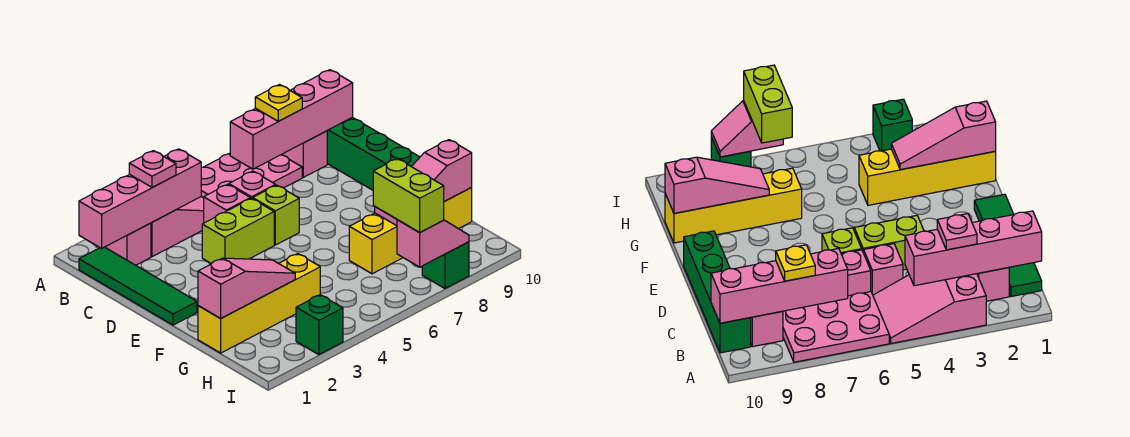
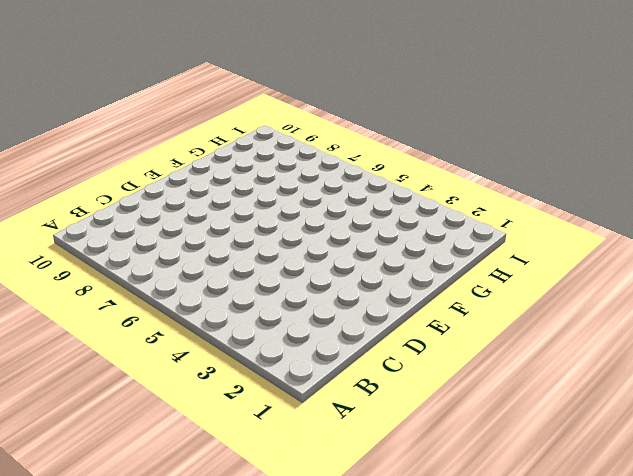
none -> pink 2x3 slope [151,197,204,257]
none -> pink 2x3 plate [201,153,302,198]
none -> green 1x4 tile [79,247,197,325]

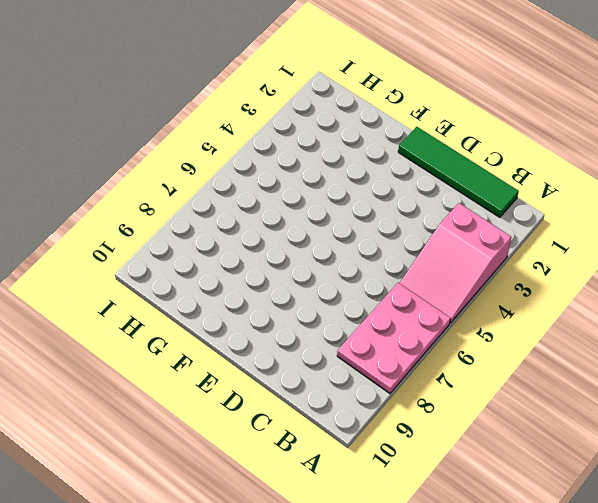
none -> pink 1x1 brick [105,223,151,265]
none -> pink 1x1 brick [281,131,327,177]
none -> green 1x4 brick [327,117,420,190]

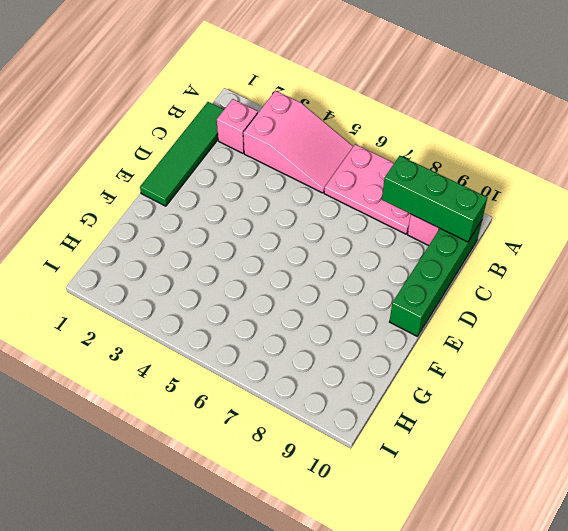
green 1x3 brick [382,156,487,242] -> pink 1x4 brick [230,70,353,169]
none -> pink 1x1 brick [204,184,250,223]
none -> pink 1x1 brick [229,171,276,199]
none -> lime 1x2 brick [202,198,274,264]

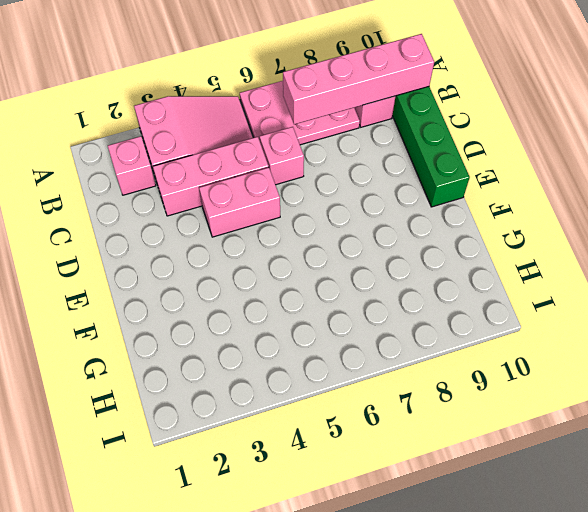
pink 1x3 brick [153,137,269,216] -> pink 1x1 brick [204,184,250,223]
pink 1x2 brick [199,167,280,237] -> lime 1x2 brick [202,198,274,264]
none -> green 1x4 tile [79,247,197,325]
none -> lime 1x1 brick [253,185,299,245]
none -> yellow 1x4 brick [198,254,320,353]

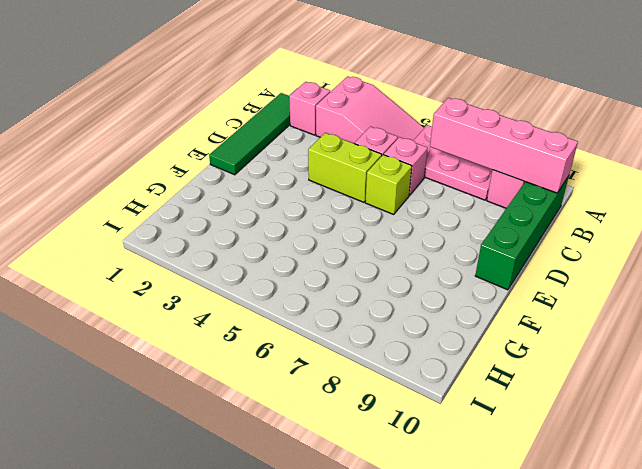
none -> yellow 1x4 brick [198,254,320,353]
none -> yellow 1x4 brick [349,188,472,274]
none -> green 1x1 brick [296,295,343,355]

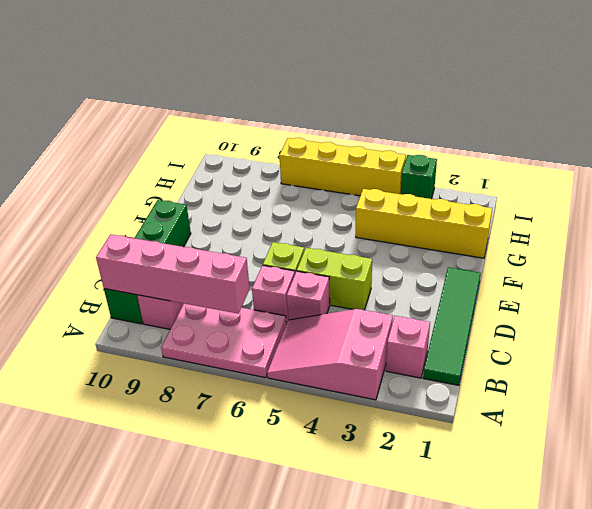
yellow 1x4 brick [279,138,406,196] -> yellow 1x4 brick moved to [349,188,472,274]
none -> green 1x1 brick [422,242,469,288]
none -> pink 1x4 brick [79,149,201,248]
none -> pink 1x3 slope [198,258,295,318]

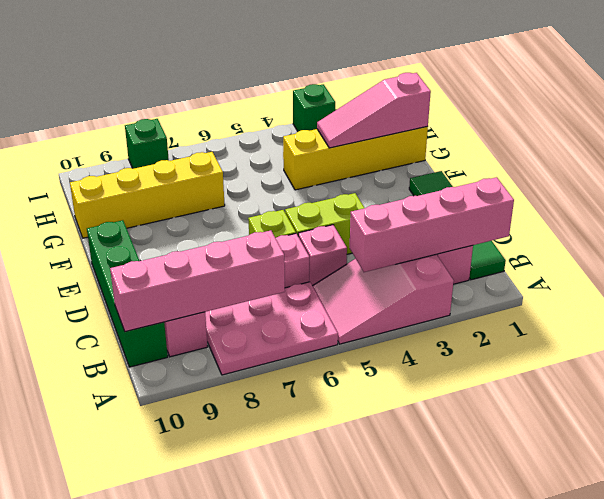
none -> pink 1x3 slope [375,140,472,226]
none -> pink 1x2 slope [397,220,469,267]
none -> pink 1x1 plate [129,151,176,188]

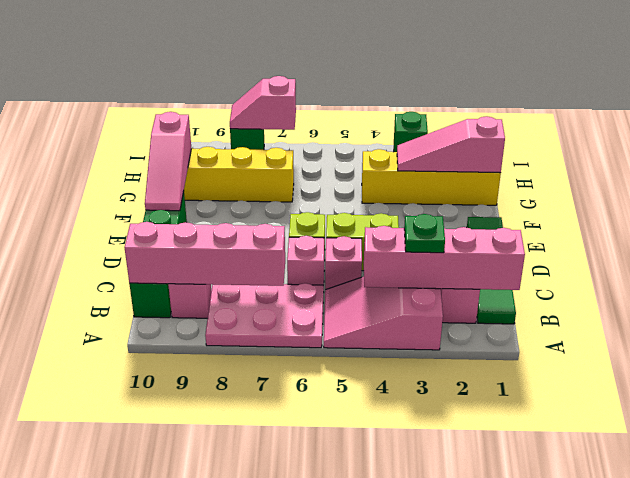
green 1x1 plate [404,214,445,253] -> pink 1x1 plate [129,151,176,188]
pink 1x3 slope [145,112,191,211] -> pink 1x3 slope turned to [375,140,472,226]
none -> yellow 1x1 plate [255,85,302,121]
none -> lime 1x2 brick [373,159,444,233]

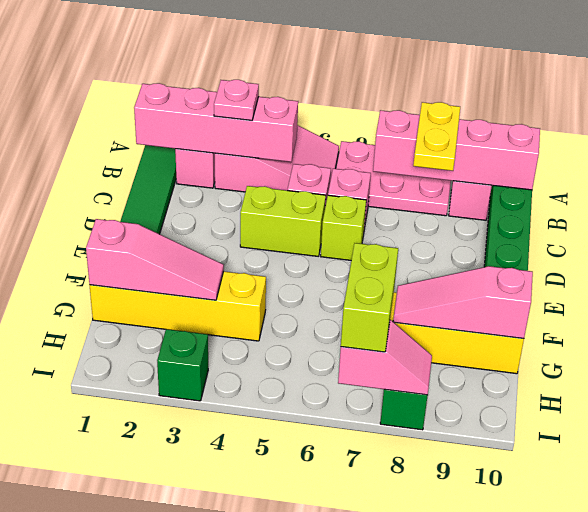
yellow 1x2 plate [413,102,460,171] -> yellow 1x1 plate [255,85,302,121]

